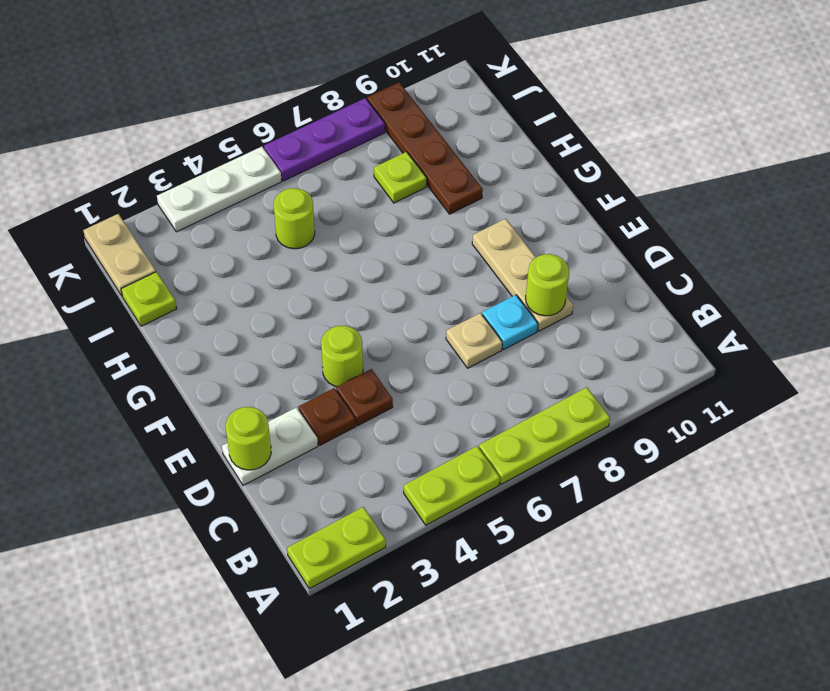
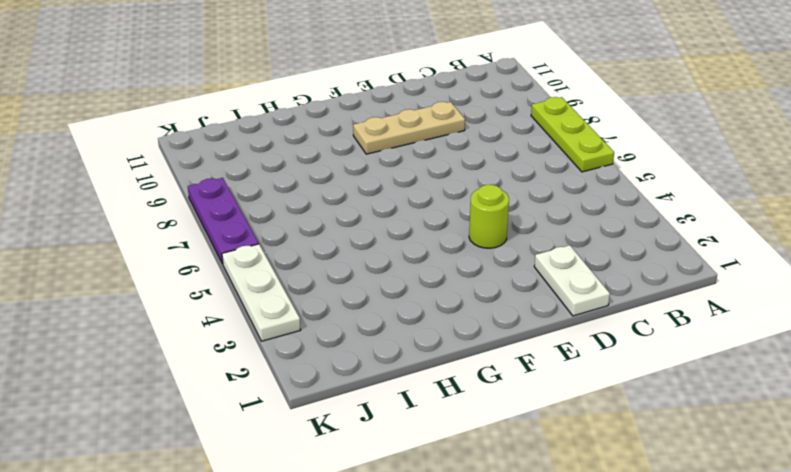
none -> lime 1x2 plate [287,507,386,589]
none -> lime 1x2 plate [404,446,500,525]
none -> brown 1x1 plate [299,388,356,445]

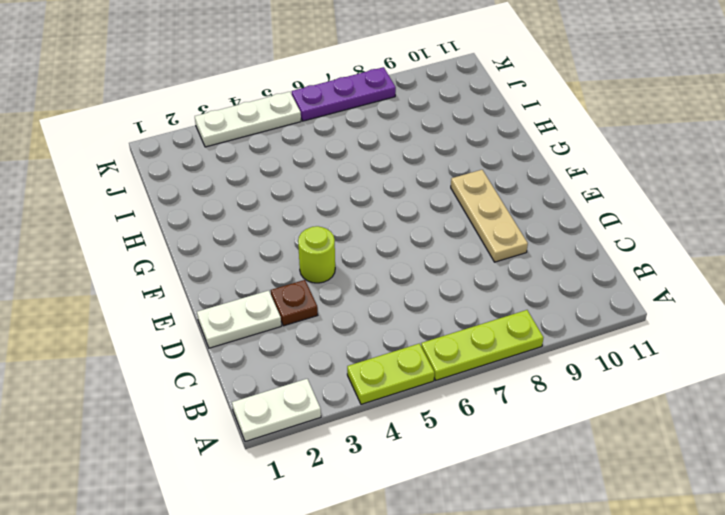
white 1x2 plate [232,379,321,442] -> lime 1x2 plate [287,507,386,589]
none -> brown 1x1 plate [336,369,393,426]
none -> tan 1x1 plate [446,313,502,368]
none -> cyan 1x1 plate [482,295,538,350]

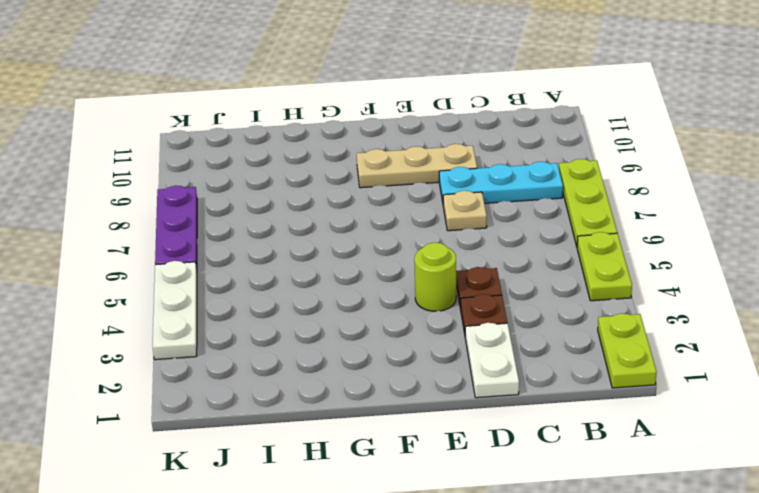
cyan 1x3 plate [439,162,563,203] -> cyan 1x1 plate [482,295,538,350]
none -> brown 1x4 plate [367,82,483,214]
none -> lime 1x1 plate [121,272,177,326]
none -> lime 1x1 round brick [274,188,315,249]

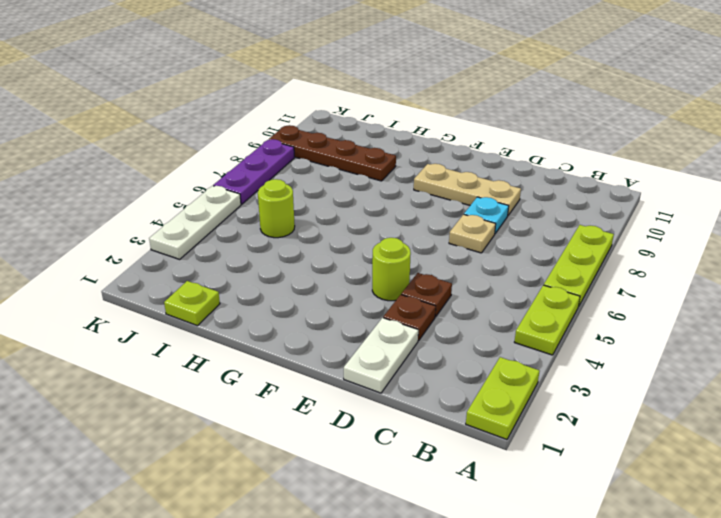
none -> lime 1x1 plate [374,152,427,203]
none -> tan 1x2 plate [83,214,156,296]
none -> lime 1x1 round brick [226,407,271,470]

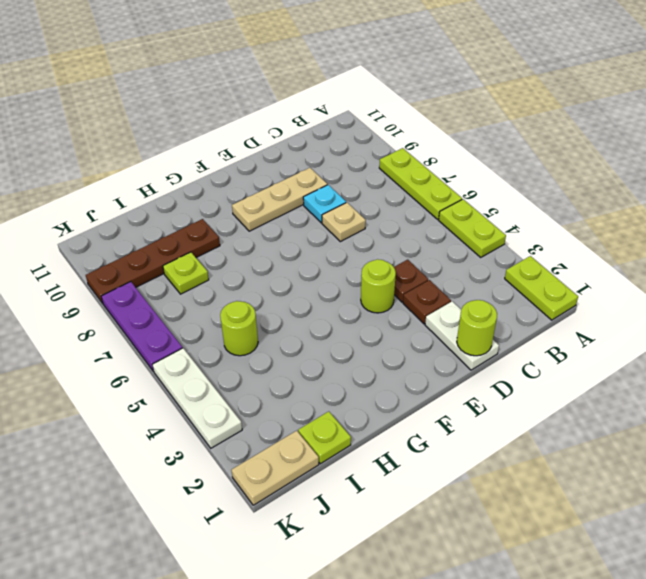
none -> lime 1x1 round brick [526,254,569,316]

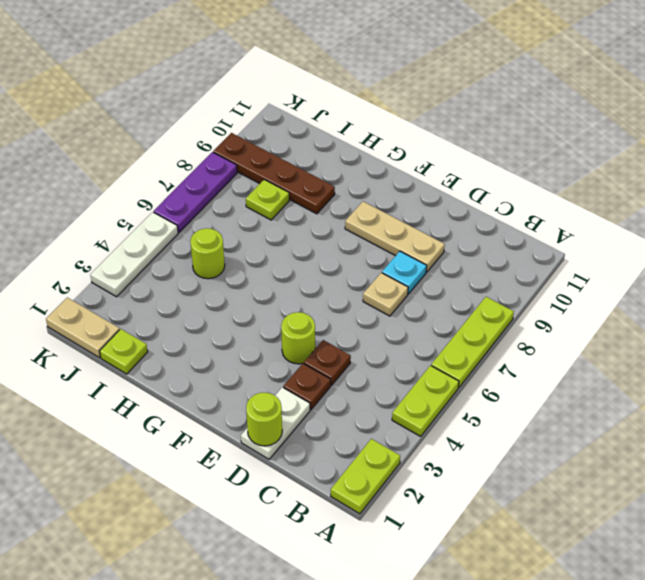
none -> lime 1x1 round brick [526,254,569,316]

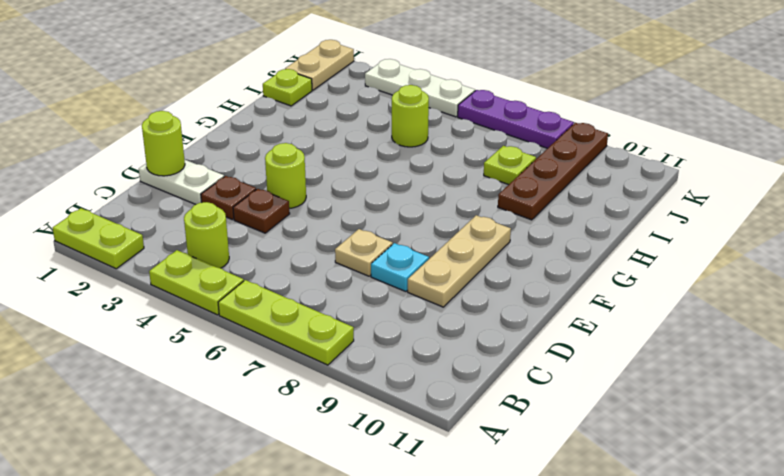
lime 1x1 round brick [184,202,229,268] -> lime 1x1 round brick moved to [526,254,569,316]

